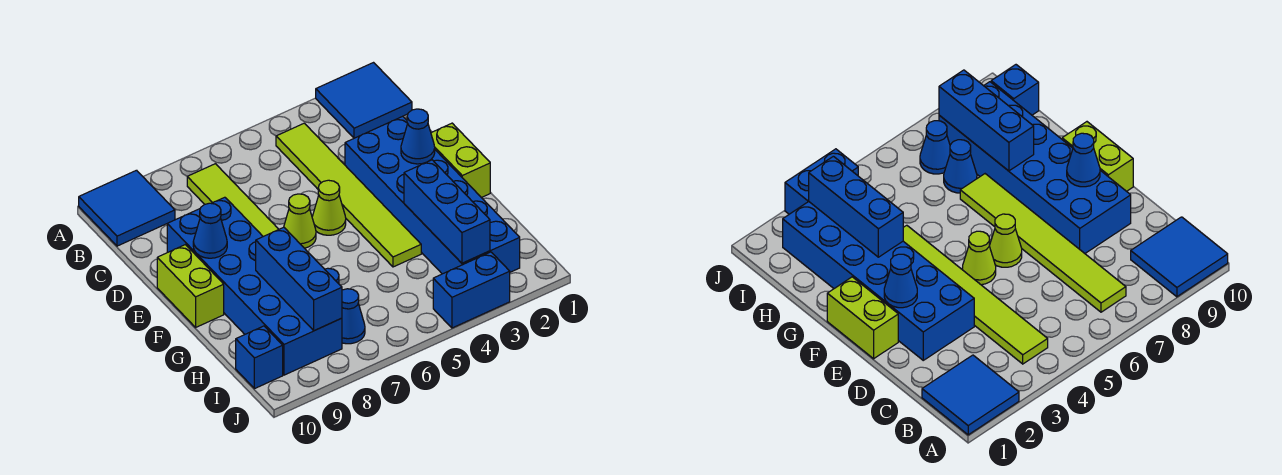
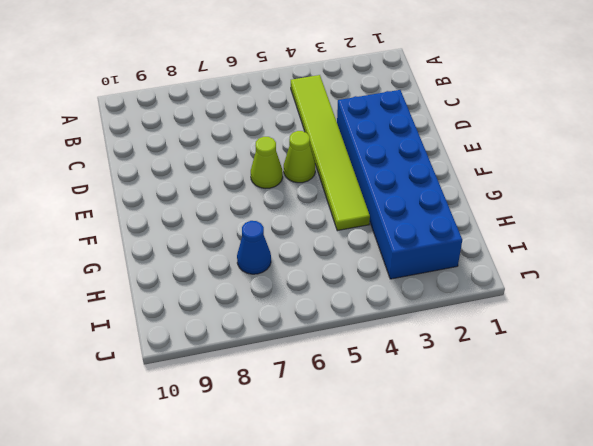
none -> blue 2x2 tile [316,63,412,138]
none -> blue 2x2 tile [79,170,175,246]
none -> lime 1x6 tile [187,164,279,237]

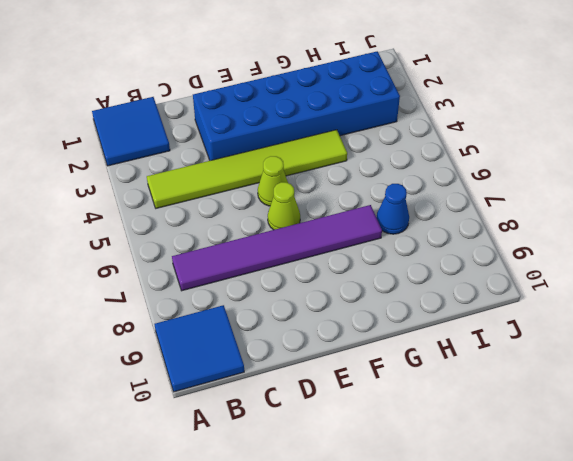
purple 1x6 tile [172,205,382,291] -> lime 1x6 tile [187,164,279,237]
none -> blue 2x6 brick [167,197,342,375]
none -> lime 1x2 brick [431,123,490,198]
none -> lime 1x2 brick [157,245,224,327]

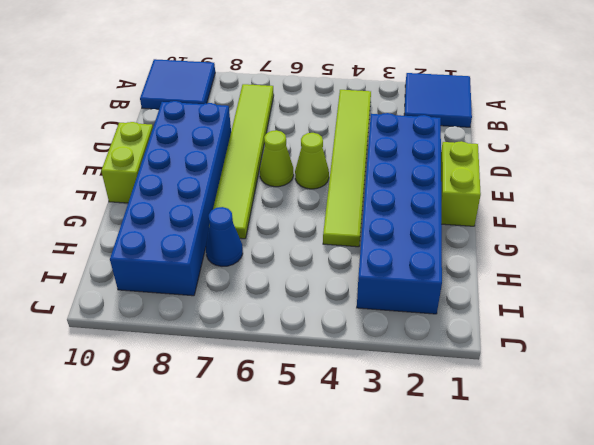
none -> blue 1x1 cone [342,289,365,344]
none -> blue 1x1 brick [236,326,283,389]
none -> blue 1x2 brick [433,252,510,328]

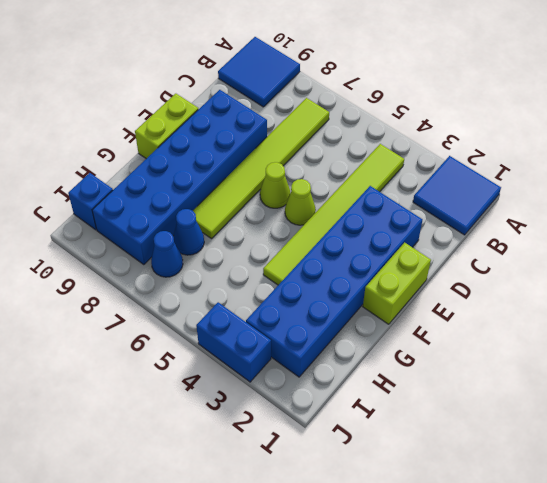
none -> blue 1x1 cone [401,109,435,164]
none -> blue 1x1 cone [193,203,227,258]
none -> blue 1x3 brick [404,160,490,263]

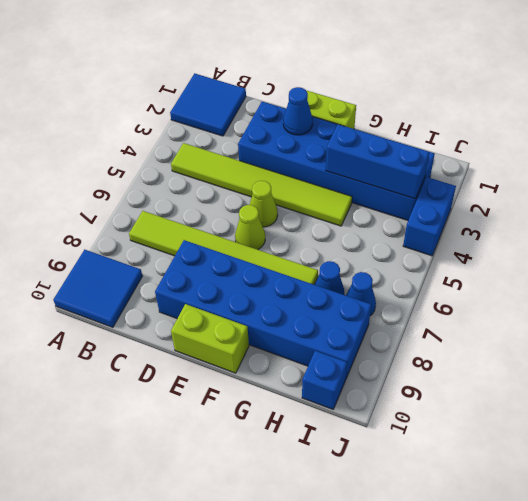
none -> blue 1x1 cone [193,203,227,258]
none -> blue 1x3 brick [256,227,342,331]

